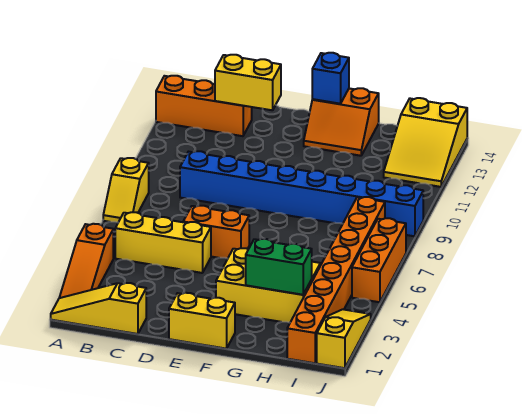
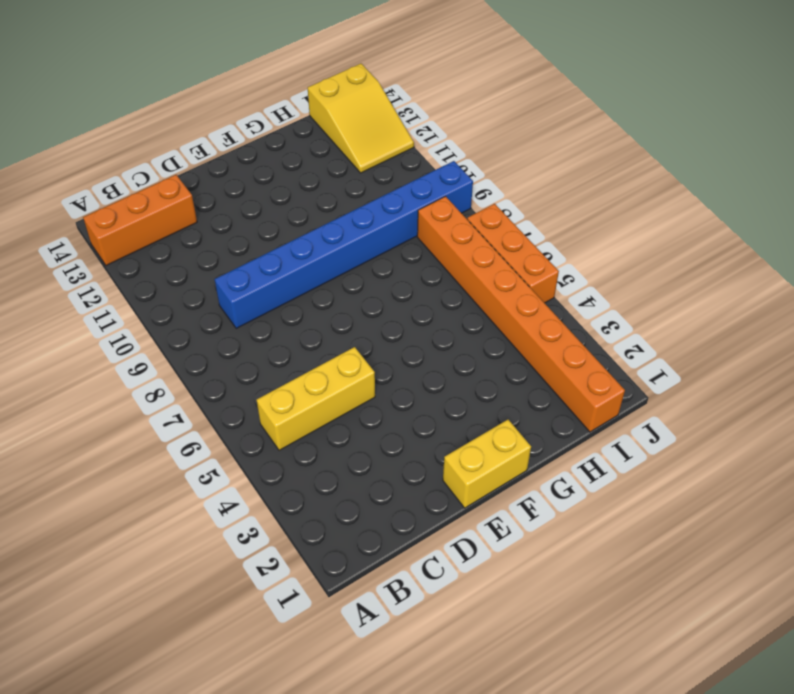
none -> yellow 1x3 slope [51,283,146,334]
none -> orange 1x3 slope [60,224,113,298]
none -> yellow 1x2 slope [103,158,149,222]

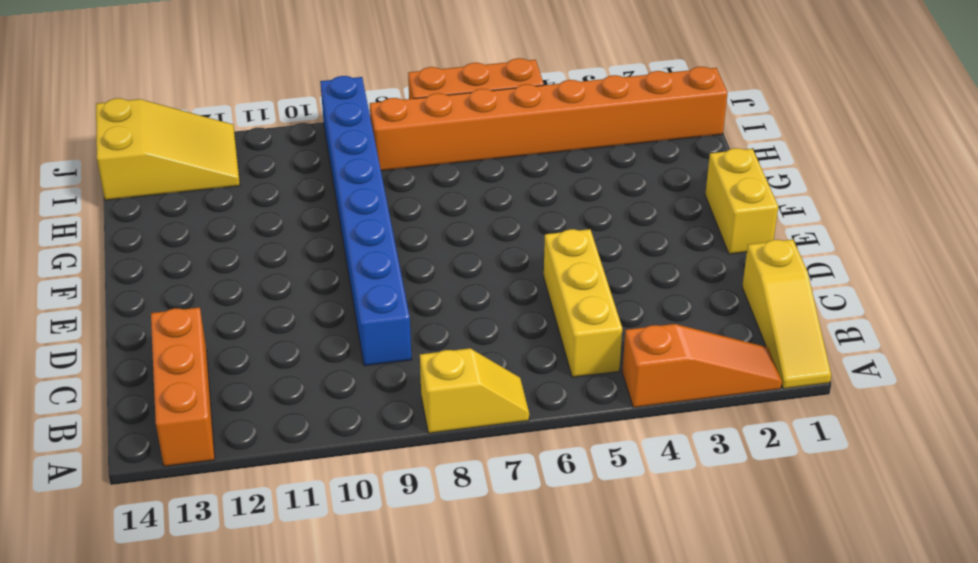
none -> orange 1x2 brick [183,206,249,259]
none -> yellow 2x3 brick [216,248,320,323]
none -> orange 2x2 slope [304,88,379,156]

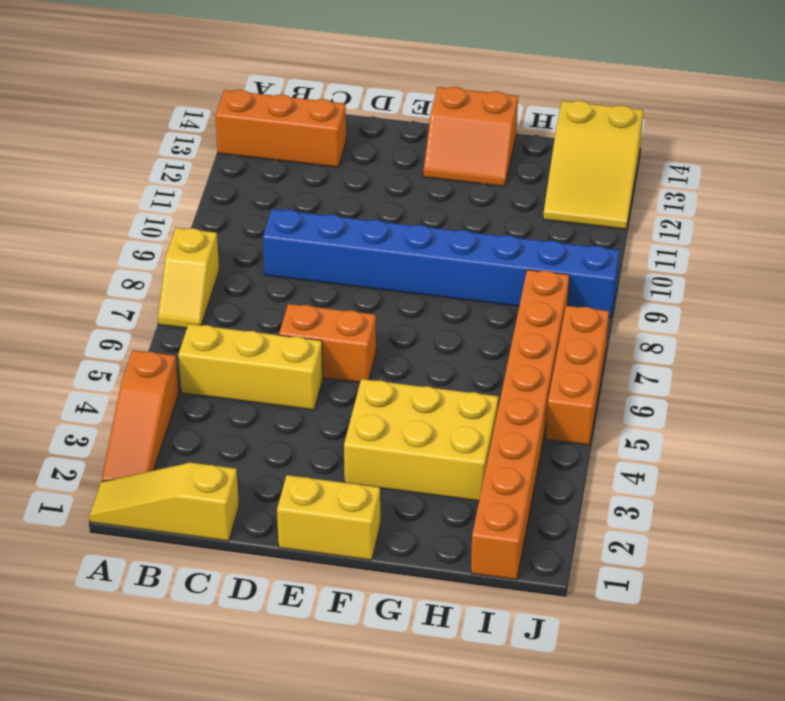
none -> yellow 1x3 slope [317,309,371,368]
none -> yellow 1x2 brick [215,55,281,110]
none -> blue 1x1 brick [312,53,349,104]

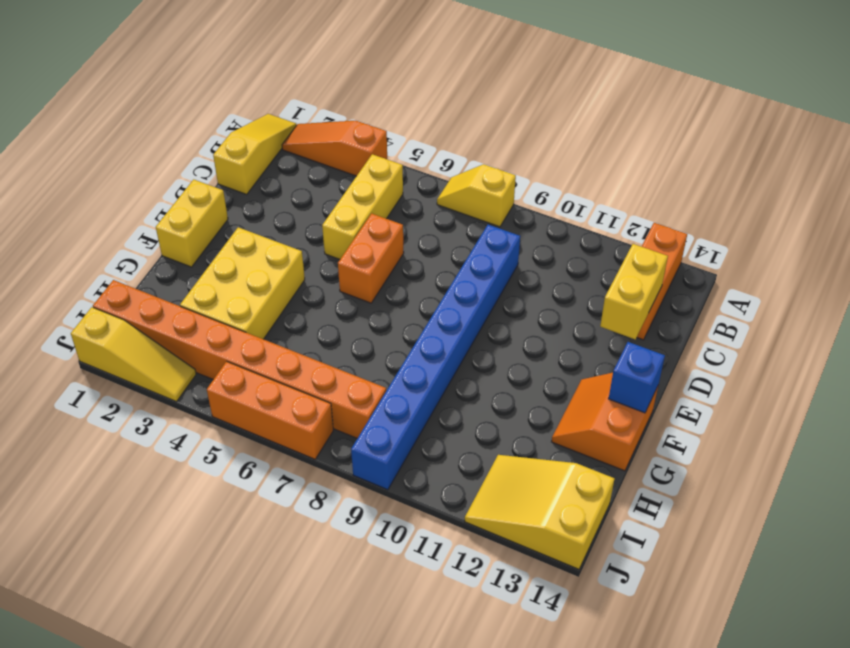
none -> green 1x2 brick [246,239,312,295]

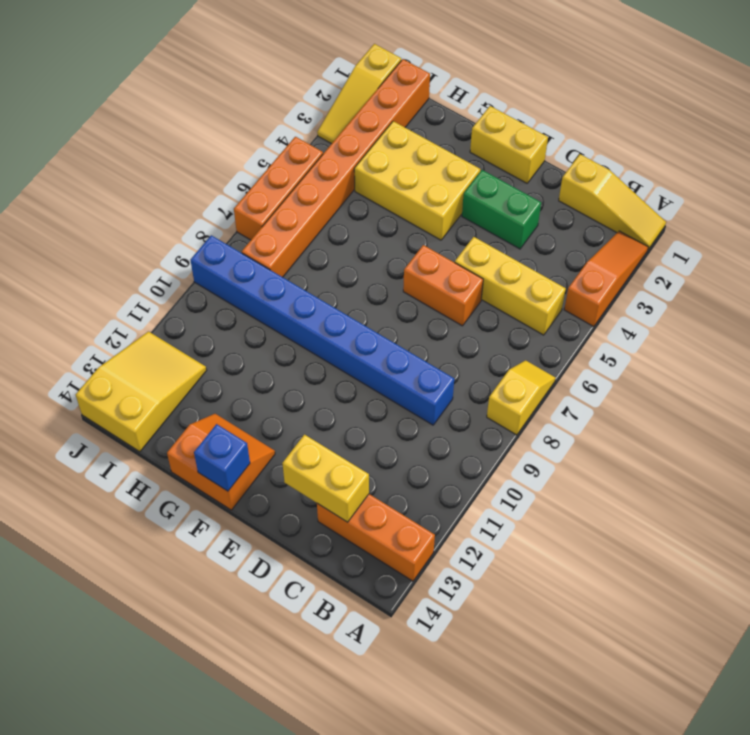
green 1x2 brick [462,170,541,249] -> green 1x2 brick moved to [246,239,312,295]

